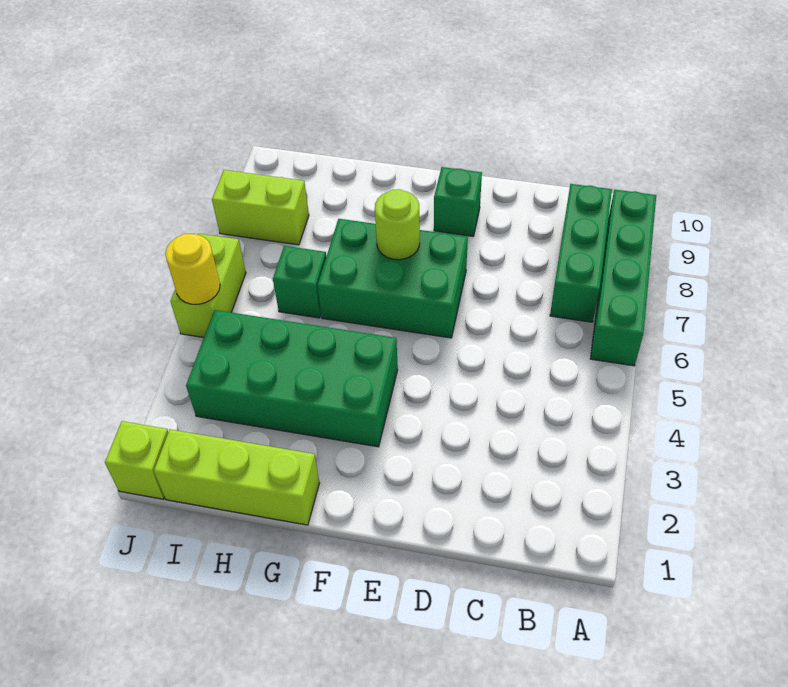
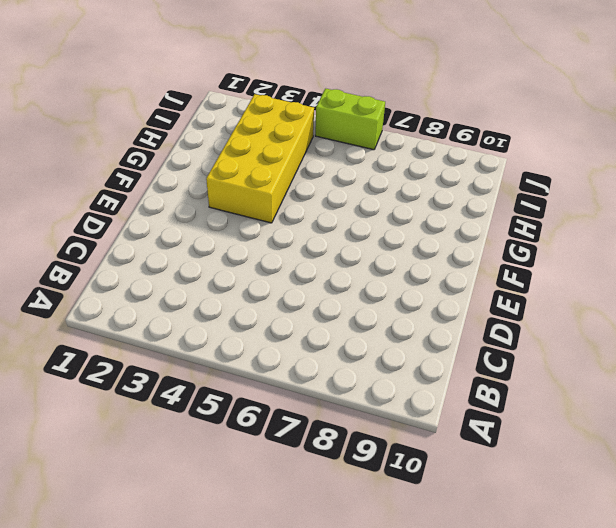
yellow 2x4 brick [206,94,314,223] -> green 2x4 brick [186,310,398,447]
none -> green 1x4 brick [590,190,656,366]
none -> green 1x3 brick [550,184,612,322]
none -> green 2x3 brick [318,219,468,338]

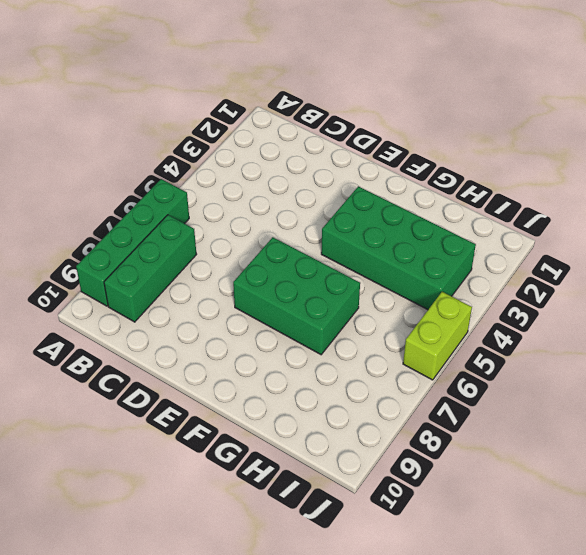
none -> green 1x1 brick [434,167,482,236]
none -> lime 1x3 brick [154,429,319,525]
none -> green 1x1 brick [273,246,326,318]

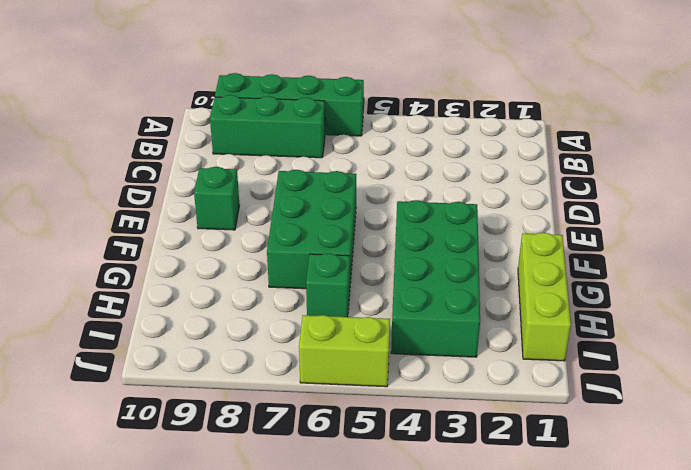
none -> lime 1x2 brick [212,170,309,245]
none -> lime 1x1 brick [105,421,168,499]
none -> lime 1x1 round brick [375,189,420,260]

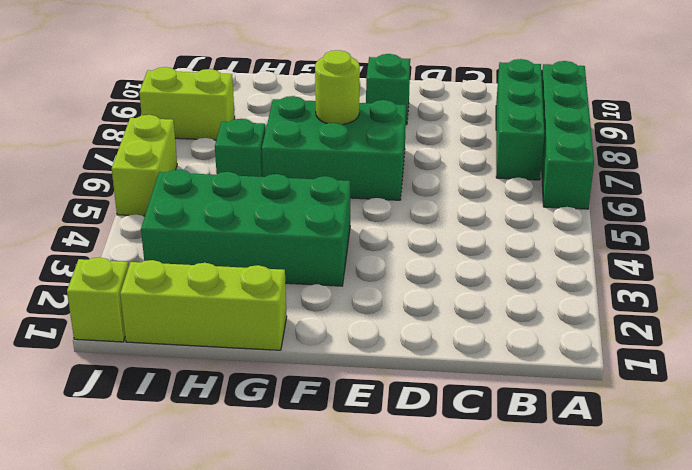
none -> yellow 1x1 round brick [165,234,220,304]

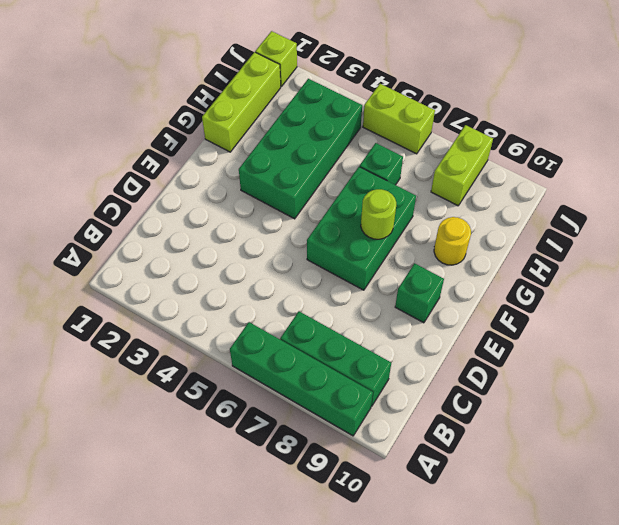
yellow 1x1 round brick [434,217,471,265] -> yellow 1x1 round brick moved to [165,234,220,304]

